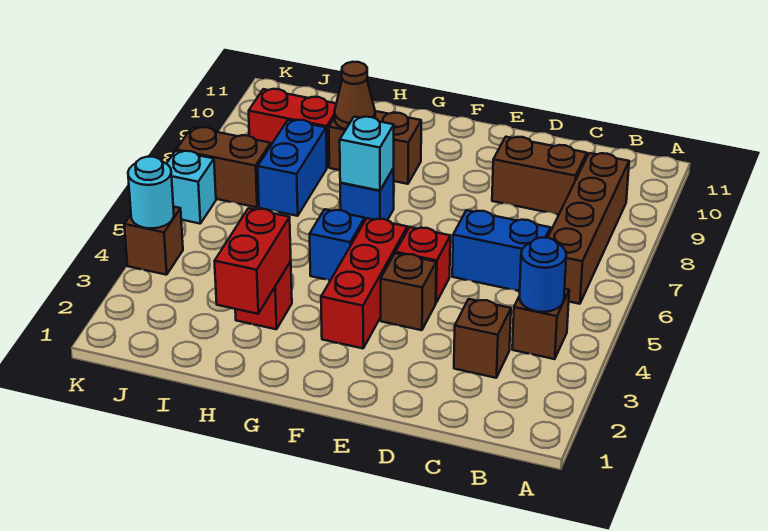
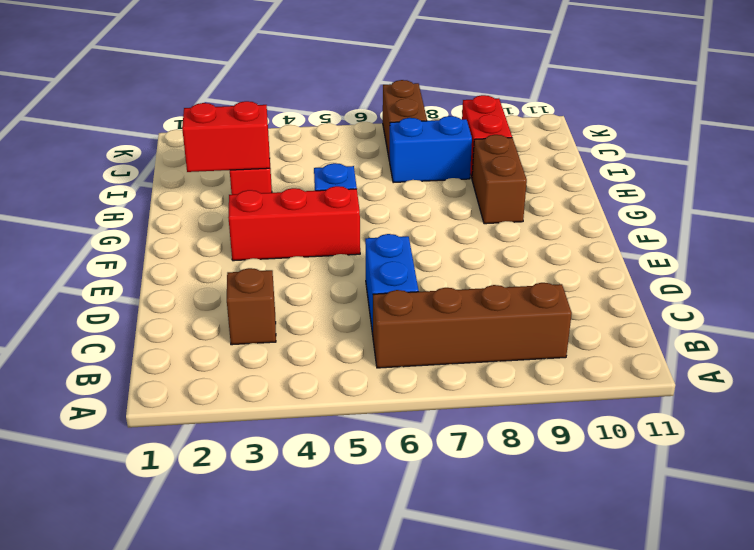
none -> brown 1x1 brick [512,289,569,359]
none -> brown 1x2 brick [492,137,587,215]
none -> brown 1x1 brick [381,253,436,330]

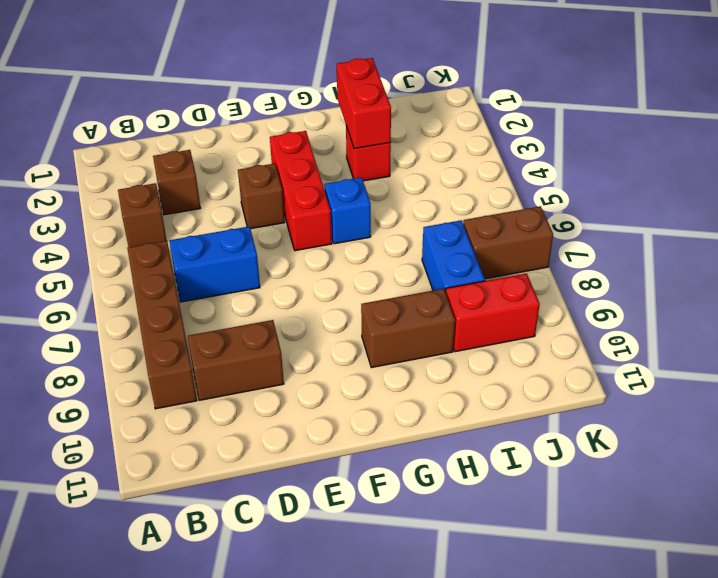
none -> red 1x1 brick [396,227,450,302]
none -> blue 1x1 brick [340,168,394,220]
none -> brown 1x1 brick [124,207,183,275]

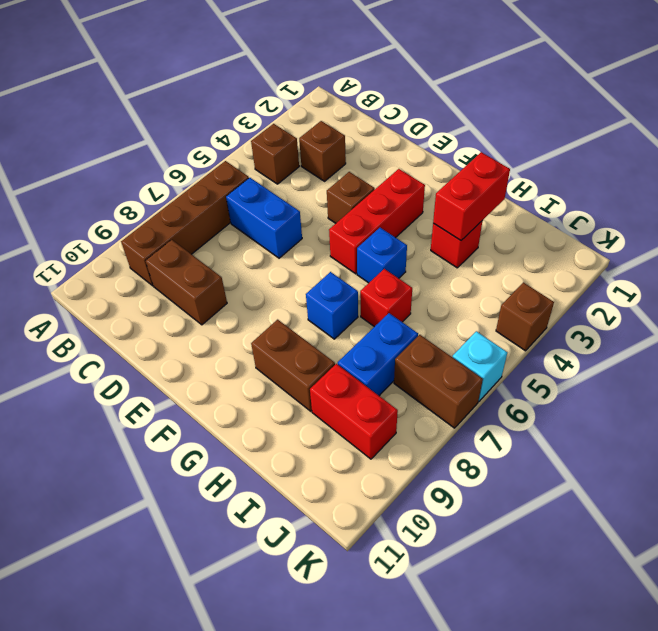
red 1x1 brick [360,269,412,327] -> red 1x1 brick moved to [396,227,450,302]
none -> blue 1x1 round brick [519,237,566,312]
none -> cyan 1x1 brick [340,117,394,191]
none -> brown 1x1 cone [334,62,375,129]

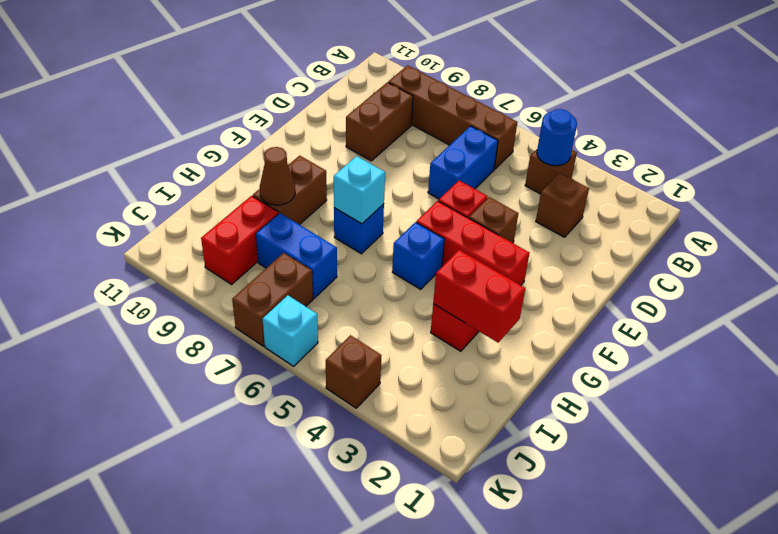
none -> cyan 1x1 round brick [128,157,174,228]

